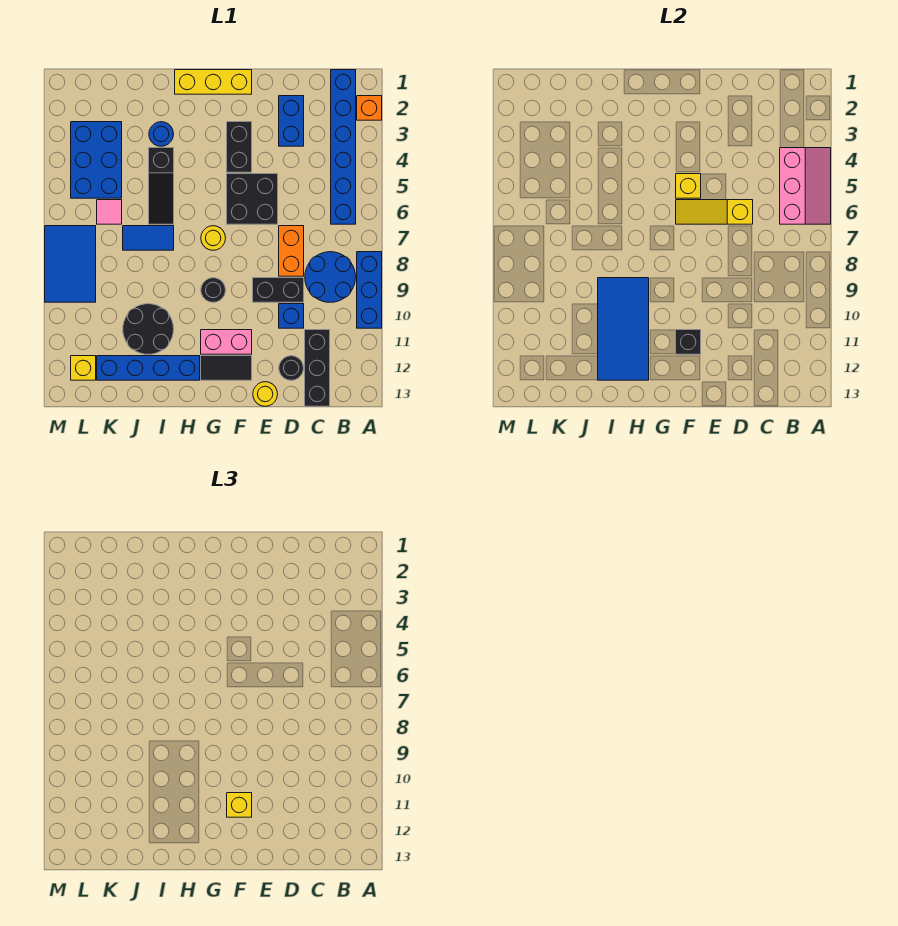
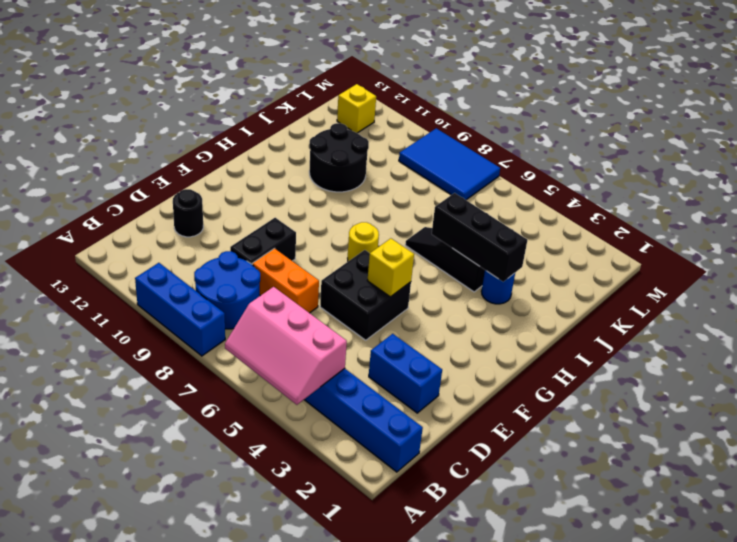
black 1x3 brick [432,193,527,282] -> black 1x3 brick moved to [305,330,330,406]
none -> orange 1x1 brick [357,96,382,120]
none -> blue 1x1 brick [279,304,304,328]
none -> yellow 1x1 round brick [253,382,278,406]
none -> yellow 1x3 brick [175,70,252,94]

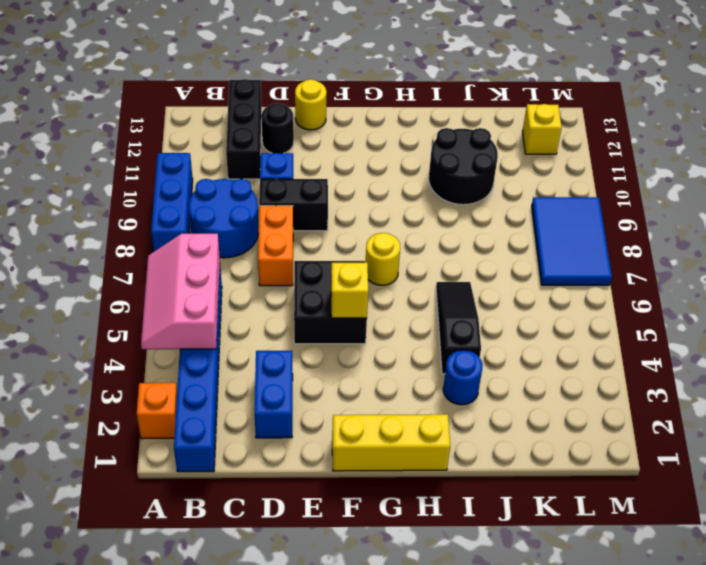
none -> black 1x2 brick [227,122,252,172]
none -> pink 1x2 brick [201,330,252,354]
none -> black 1x2 tile [201,356,252,380]
none -> black 1x1 round brick [201,278,226,302]

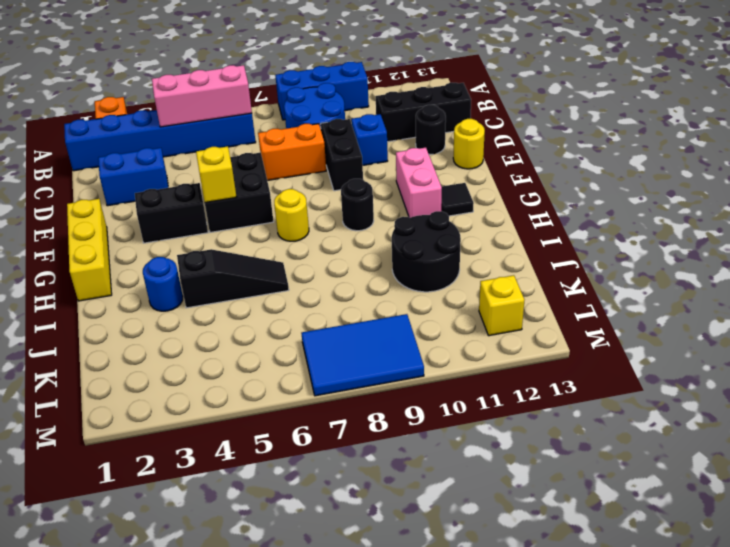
black 1x1 tile [441,183,474,216] -> black 1x2 tile [201,356,252,380]
none -> blue 1x4 brick [97,356,200,380]
none -> blue 1x2 tile [123,226,174,250]
none -> blue 2x3 brick [71,122,122,198]
none -> pink 1x1 tile [97,200,122,224]

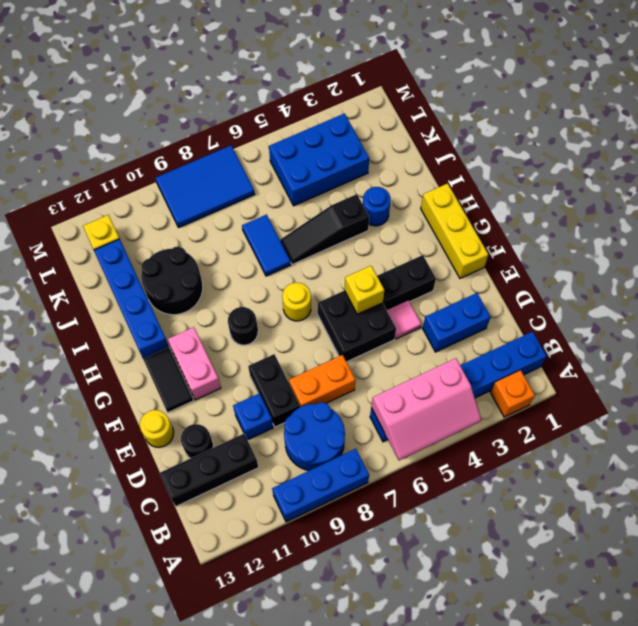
pink 1x1 tile [387,300,421,339] -> pink 1x1 tile moved to [97,200,122,224]
none -> yellow 1x3 slope [676,200,753,224]
none -> black 1x1 brick [676,330,701,354]
none -> blue 2x4 tile [598,278,649,380]
none -> yellow 1x1 brick [227,793,252,817]

